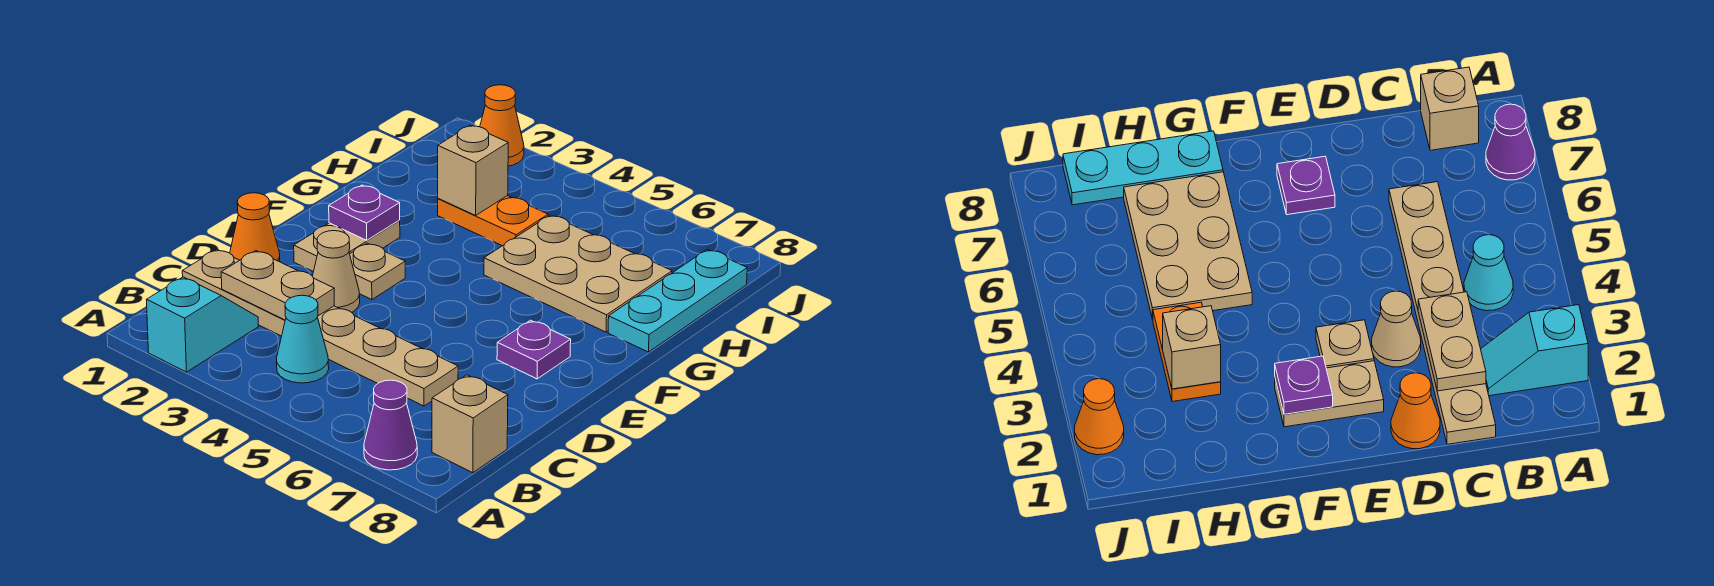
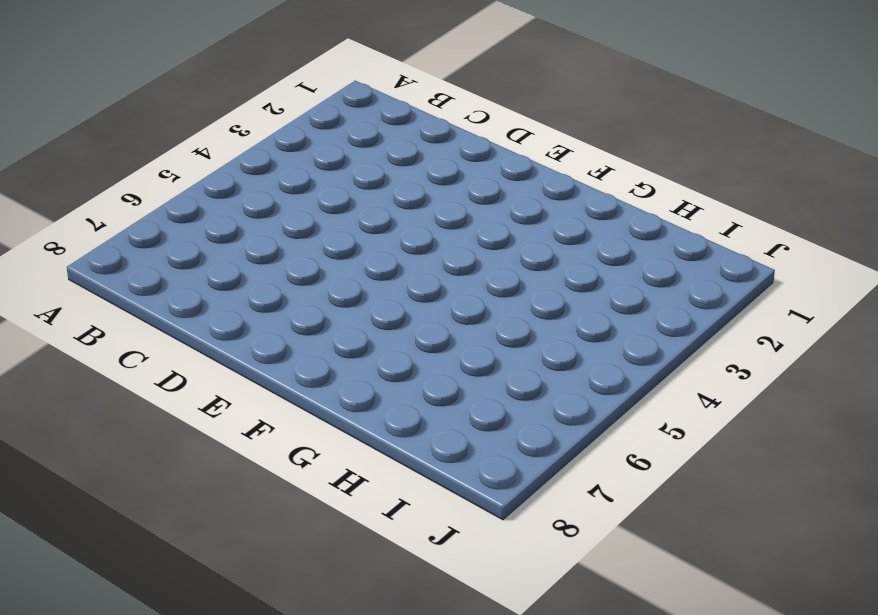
none -> cyan 1x2 slope [146,277,258,372]
none -> purple 1x1 cone [364,380,417,470]
none -> cyan 1x1 cone [277,295,329,383]

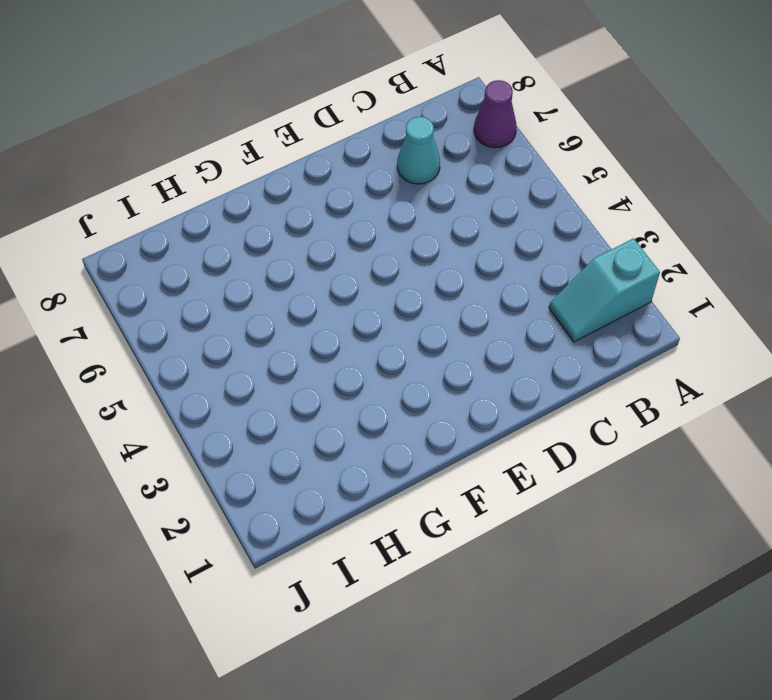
cyan 1x1 cone [397,117,440,184] -> cyan 1x1 cone moved to [277,295,329,383]
none -> tan 1x1 brick [432,375,508,473]
none -> tan 1x6 plate [182,250,458,406]
none -> orange 1x1 cone [230,193,280,262]

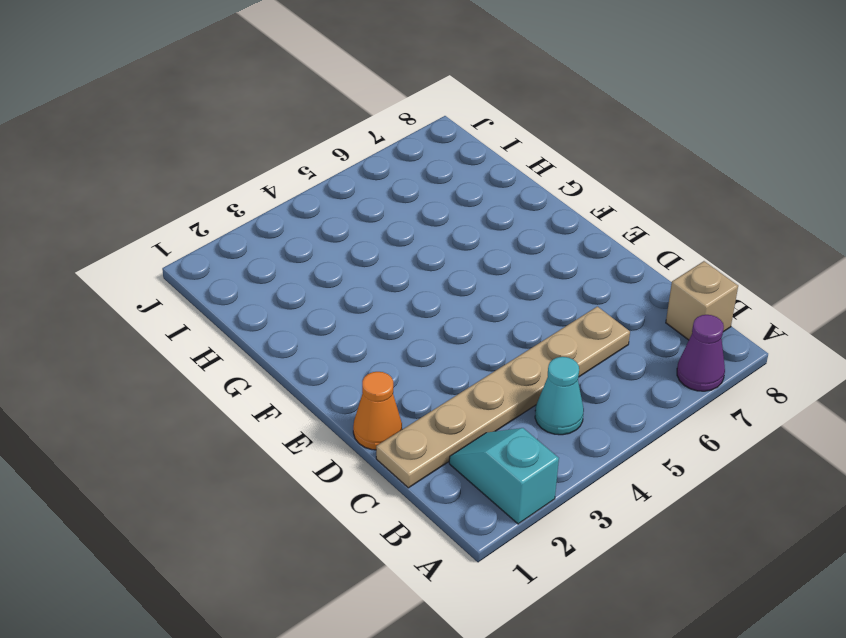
none -> tan 1x1 cone [312,231,360,312]
none -> tan 1x2 plate [294,221,400,272]
none -> tan 1x1 plate [350,243,405,300]

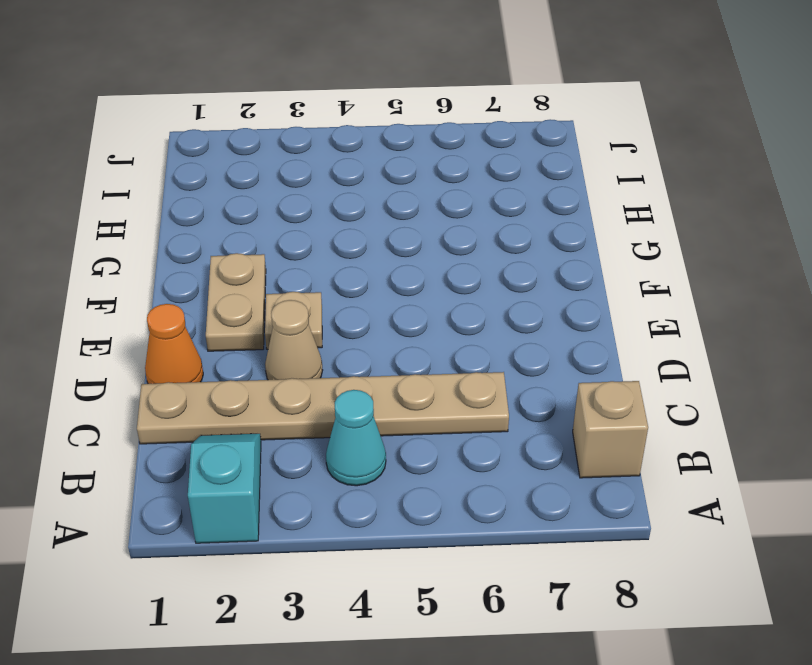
none -> purple 1x1 cone [364,380,417,470]
none -> purple 1x1 plate [497,320,571,379]
none -> tan 2x3 plate [484,215,672,332]

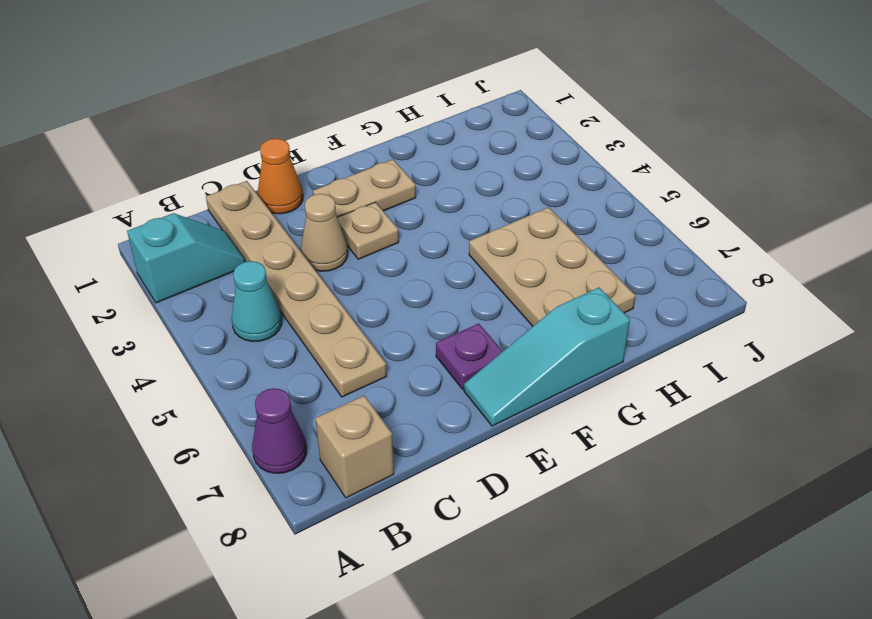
cyan 1x3 slope [464,288,630,426] -> cyan 1x3 plate [608,250,747,352]
none -> orange 1x2 plate [438,196,548,246]
none -> orange 1x1 cone [480,85,524,166]
none -> tan 1x2 plate [221,251,334,320]

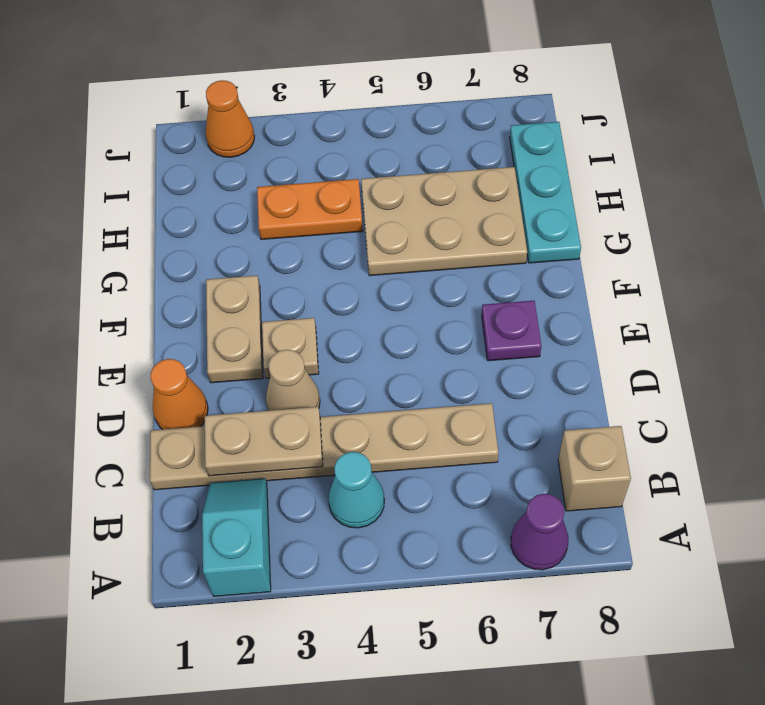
none -> purple 1x1 plate [329,185,400,240]
none -> tan 1x1 brick [438,125,508,215]

